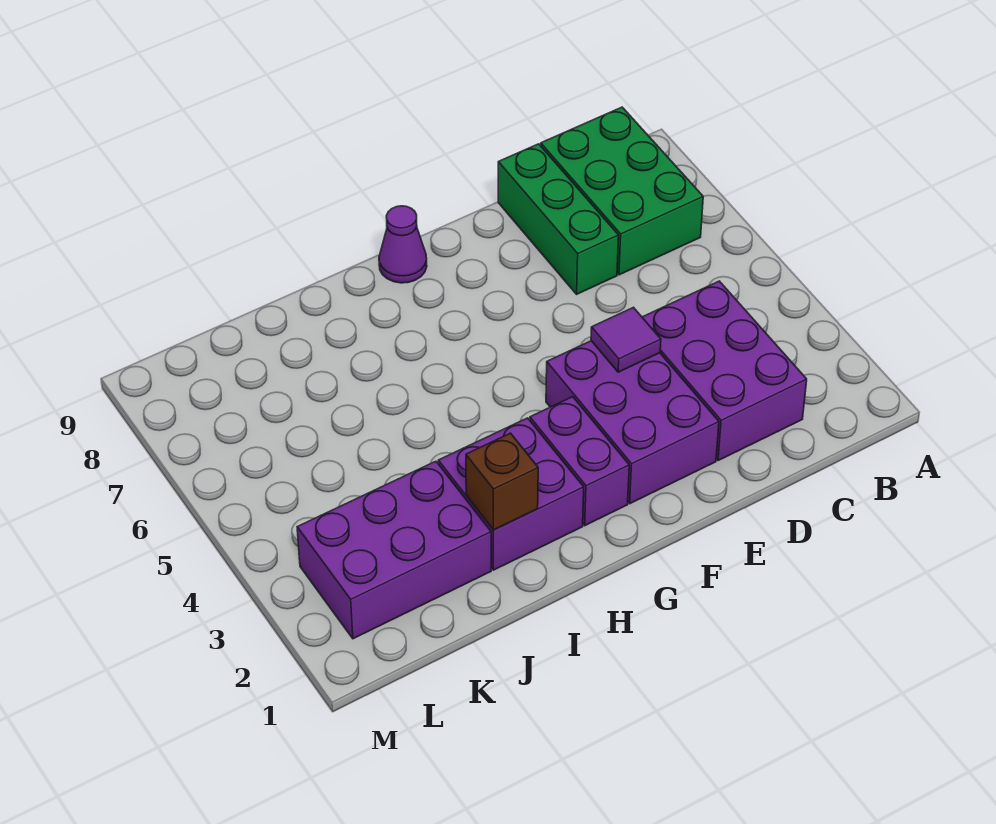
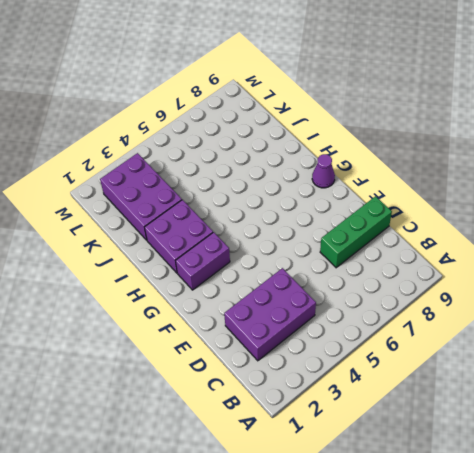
none -> green 2x3 brick [541,107,703,275]
none -> purple 2x3 brick [546,341,719,504]

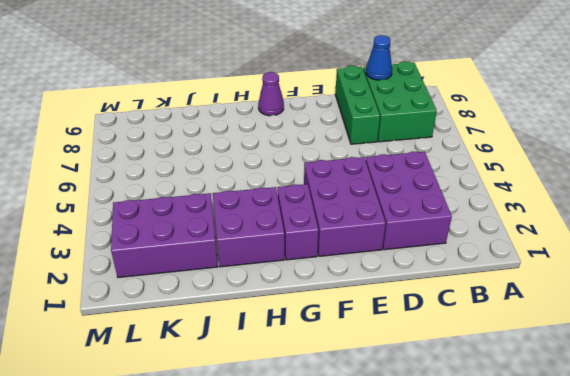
blue 1x1 cone [366,35,392,80] -> none
none -> purple 1x1 tile [591,307,661,372]
none -> brown 1x1 brick [466,433,538,530]

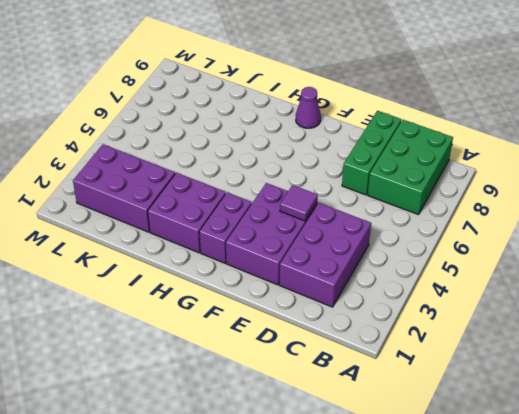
none -> brown 1x1 brick [466,433,538,530]

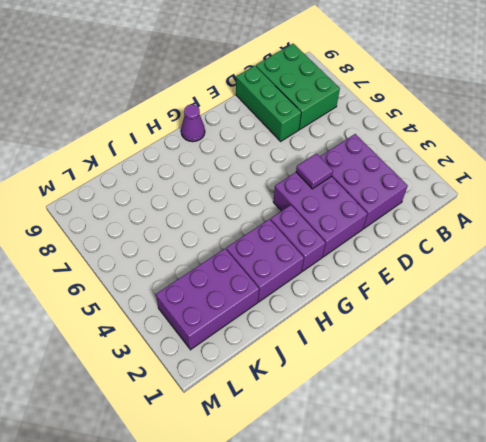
none -> brown 1x1 brick [466,433,538,530]

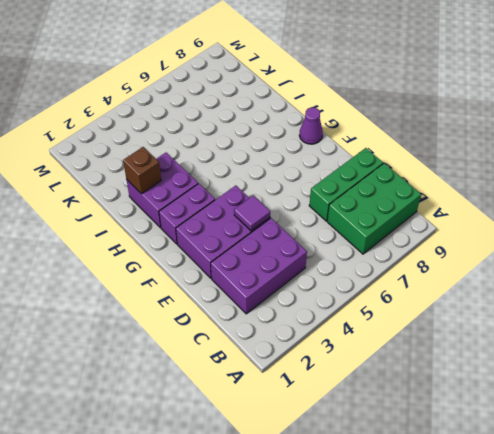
none -> purple 2x3 brick [297,461,491,639]

